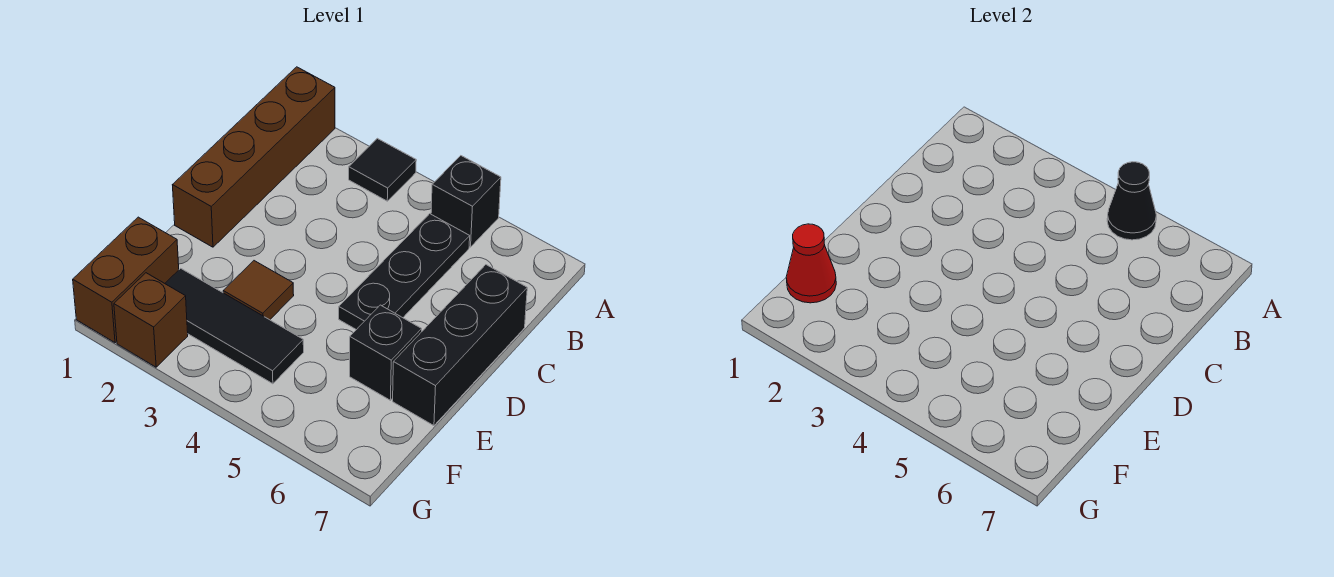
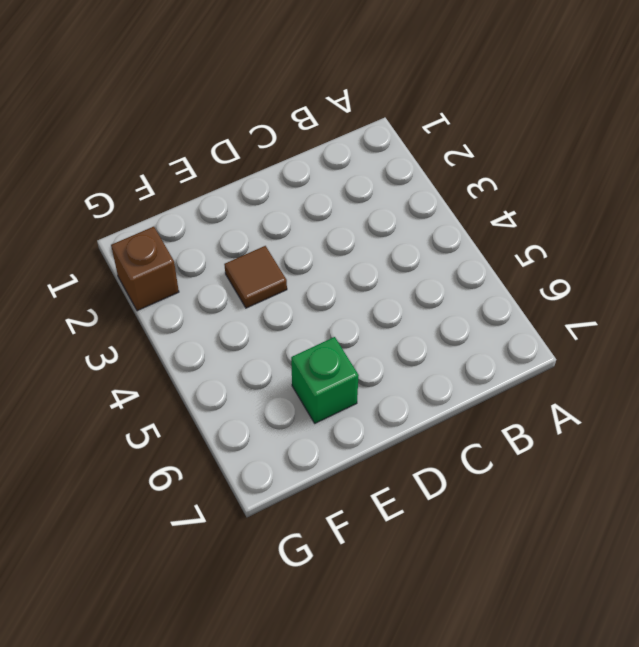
green 1x1 brick [291,337,359,423] -> black 1x1 brick [350,305,422,400]
none -> brown 1x4 brick [173,67,335,247]
none -> black 1x1 tile [349,138,416,201]
none -> black 1x1 brick [431,156,501,247]

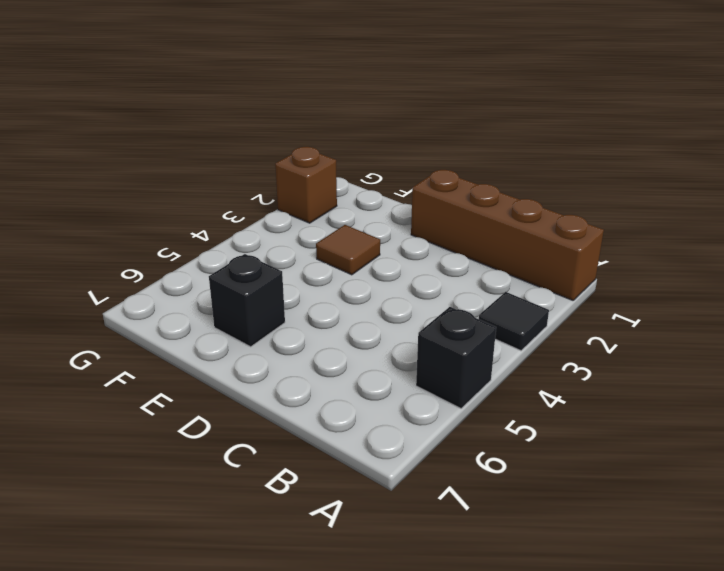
none -> black 1x3 plate [339,214,470,330]
none -> black 1x3 brick [393,265,527,426]
none -> brown 1x2 brick [73,217,179,343]

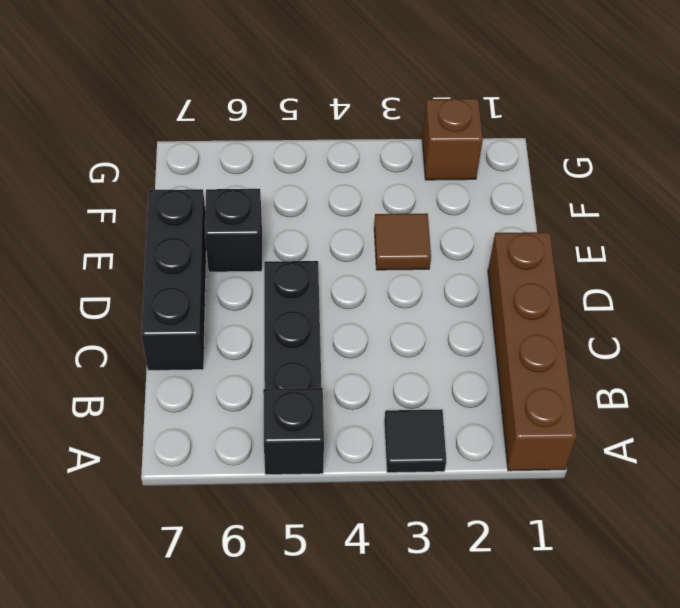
none -> brown 1x2 brick [73,217,179,343]
none -> black 1x3 tile [165,268,304,384]
none -> black 1x1 cone [1107,162,1156,240]

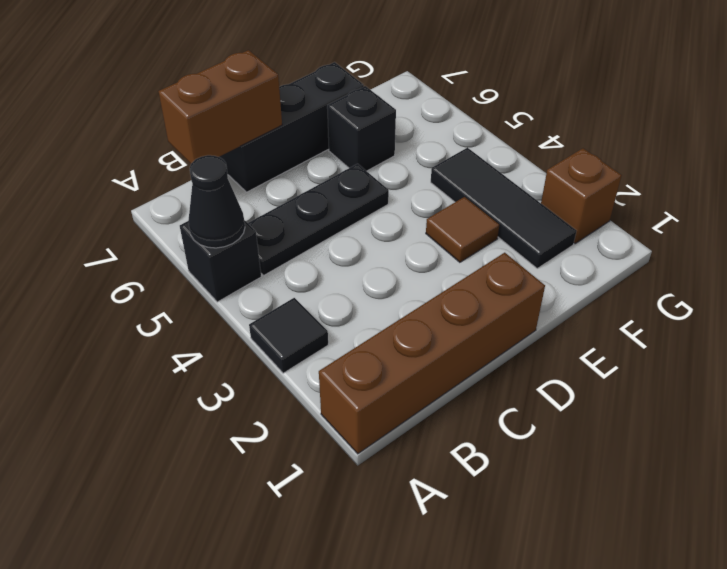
brown 1x2 brick [158,50,282,164] -> brown 1x2 brick moved to [73,217,179,343]
none -> red 1x1 cone [786,224,836,303]

